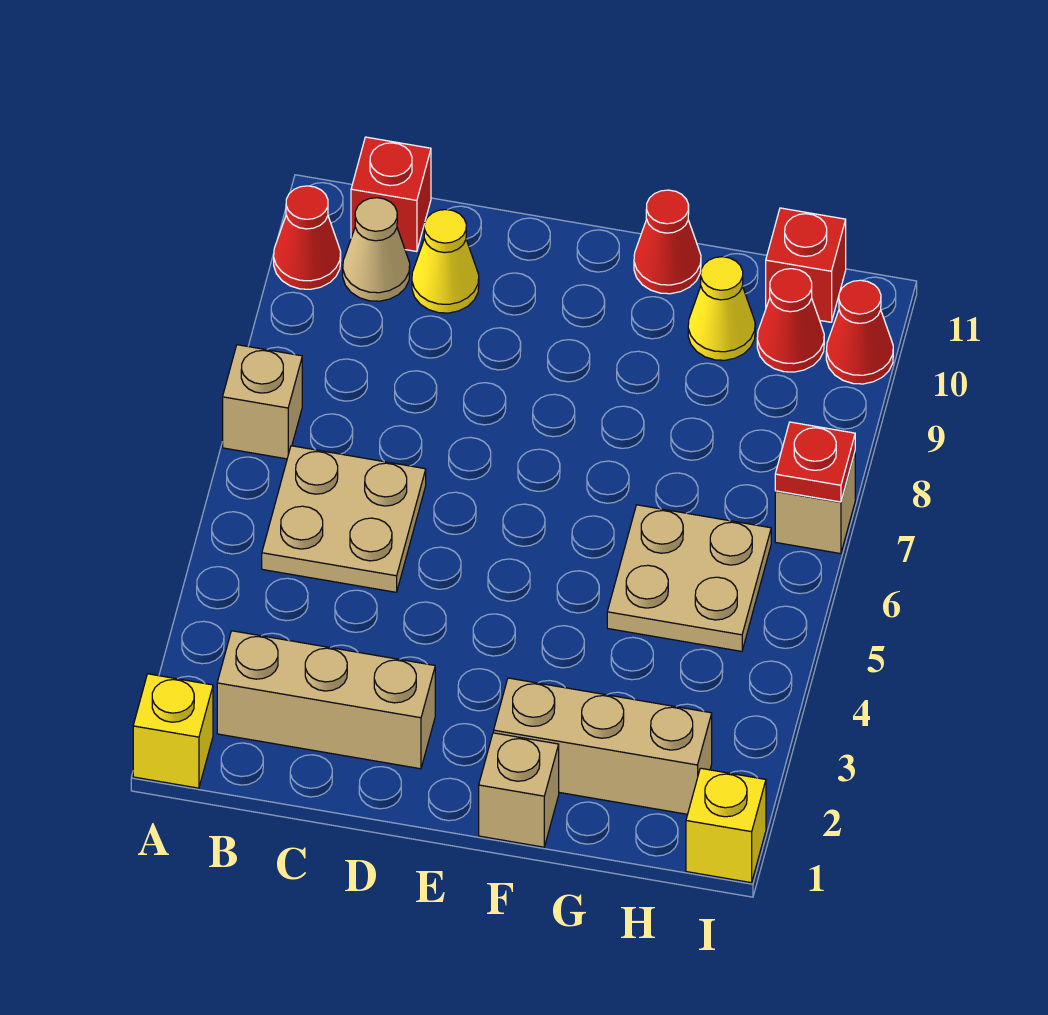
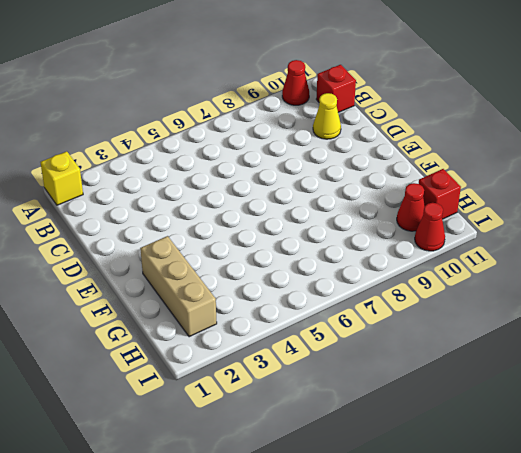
none -> tan 1x1 brick [223,345,302,459]
none -> tan 1x3 brick [217,631,435,769]
none -> tan 2x2 plate [262,446,426,592]

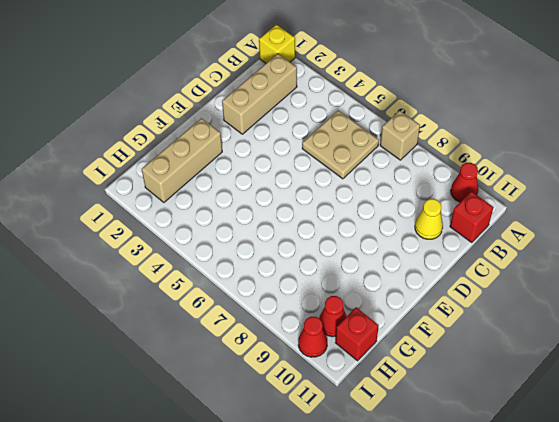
none -> tan 1x1 cone [343,198,410,301]
none -> tan 1x1 brick [479,733,559,847]
none -> red 1x1 cone [634,190,701,294]

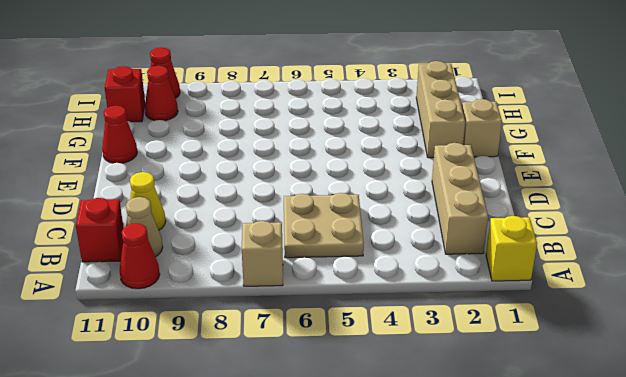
none -> tan 2x2 plate [607,505,771,651]
none -> yellow 1x1 cone [688,257,755,360]
none -> yellow 1x1 brick [686,768,766,883]

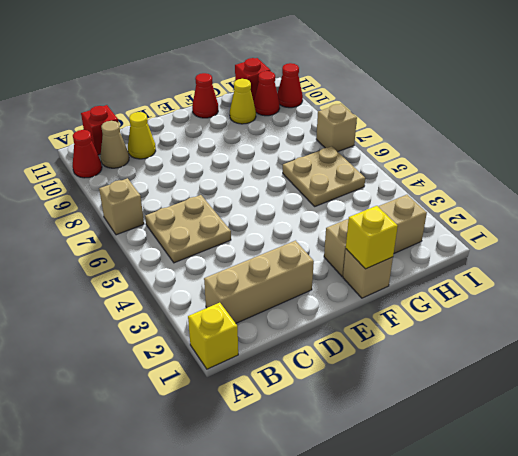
yellow 1x1 brick [346,206,398,269] -> yellow 1x1 brick moved to [686,768,766,883]
none -> red 1x1 plate [775,422,855,502]

